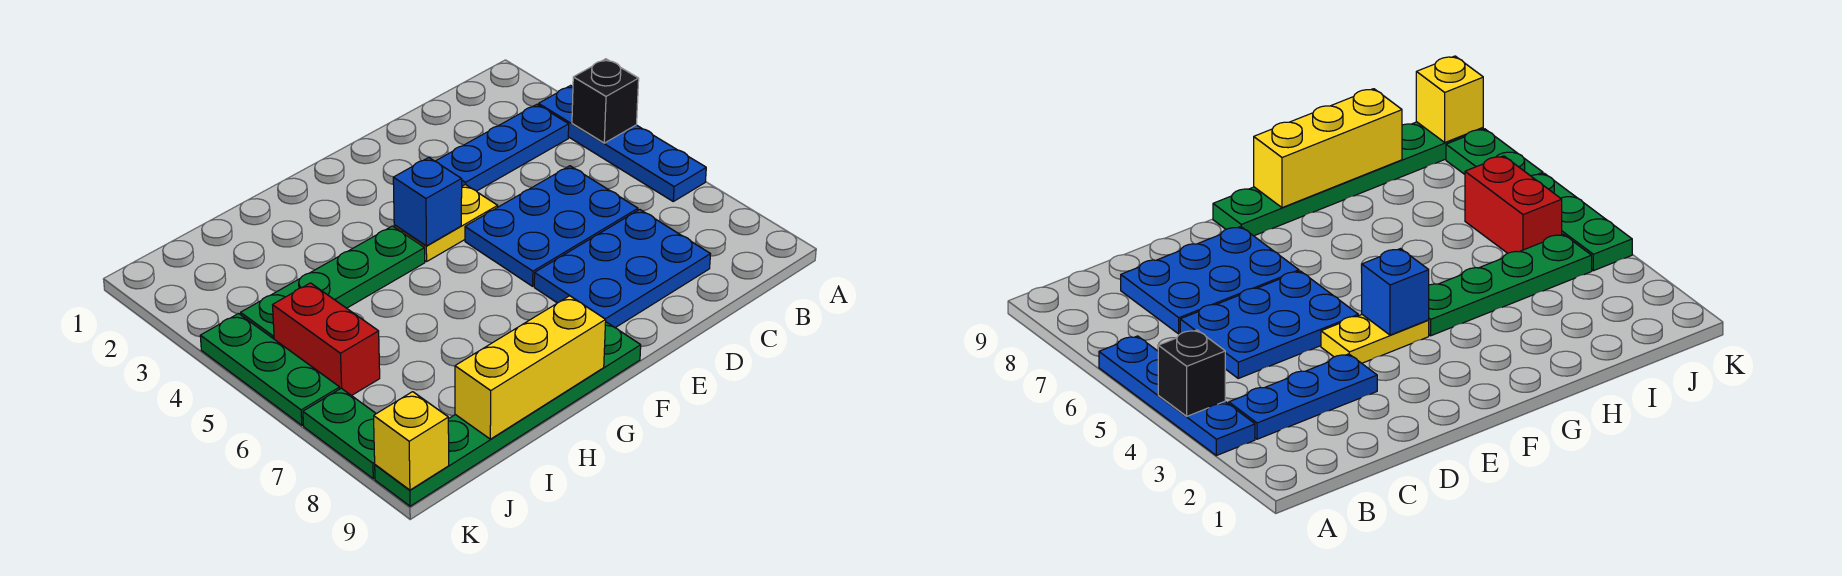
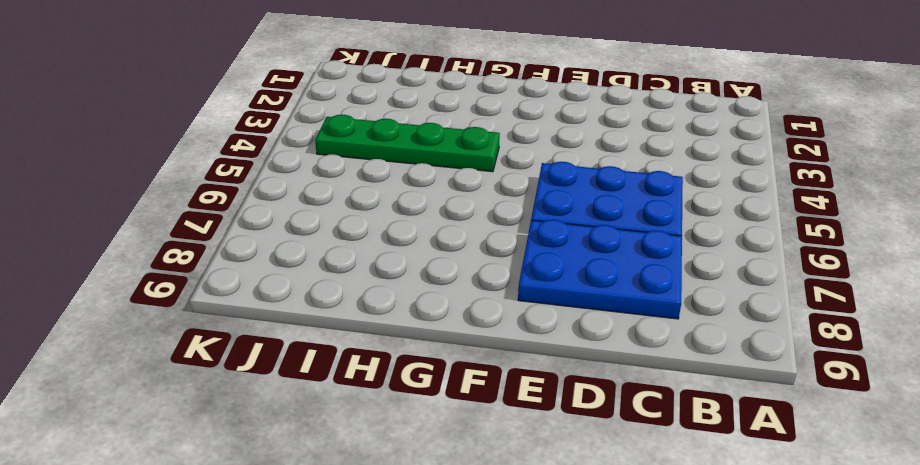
none -> blue 1x4 plate [538,85,706,201]
none -> blue 1x3 plate [435,104,569,191]
none -> yellow 1x2 plate [394,185,498,262]

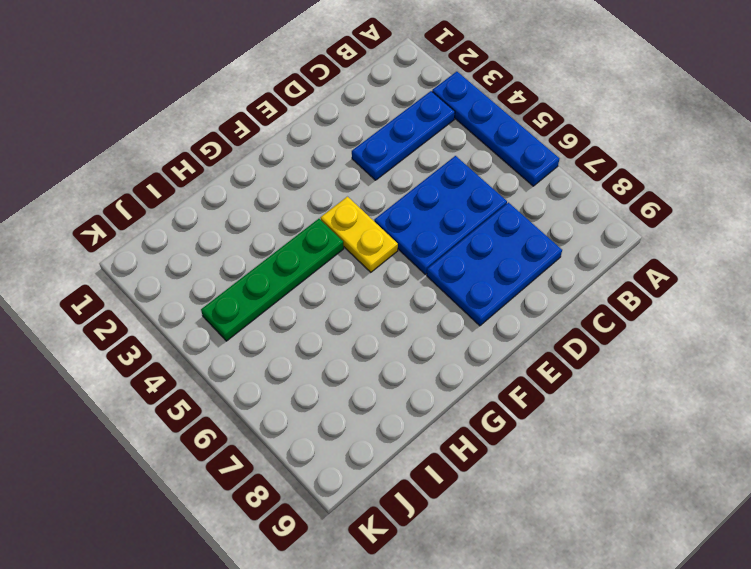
yellow 1x2 plate [321,197,398,272] -> yellow 1x2 plate turned to [394,185,498,262]
none -> green 1x6 plate [375,322,641,506]
none -> red 1x2 brick [273,283,380,396]
none -> green 1x3 plate [200,314,340,425]

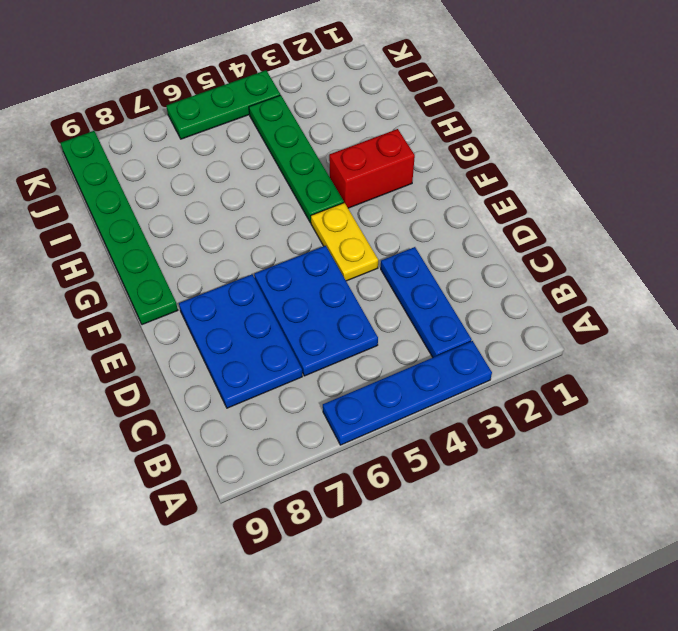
red 1x2 brick [329,129,415,208] -> red 1x2 brick moved to [273,283,380,396]
none -> green 1x2 plate [303,388,376,479]
none -> black 1x1 brick [572,59,639,143]
none -> blue 1x1 brick [393,158,462,246]

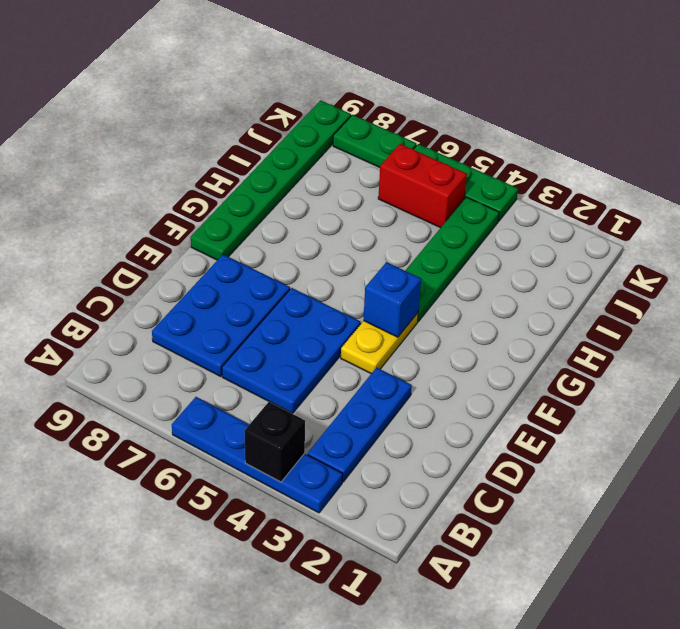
none -> yellow 1x3 brick [455,296,606,439]
none -> yellow 1x1 brick [374,392,449,490]

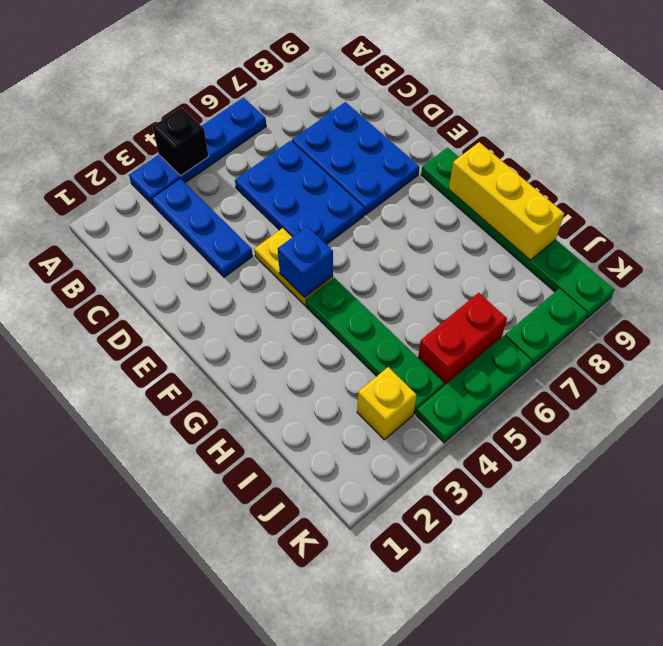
yellow 1x1 brick [357,367,417,440] -> yellow 1x1 brick moved to [374,392,449,490]

